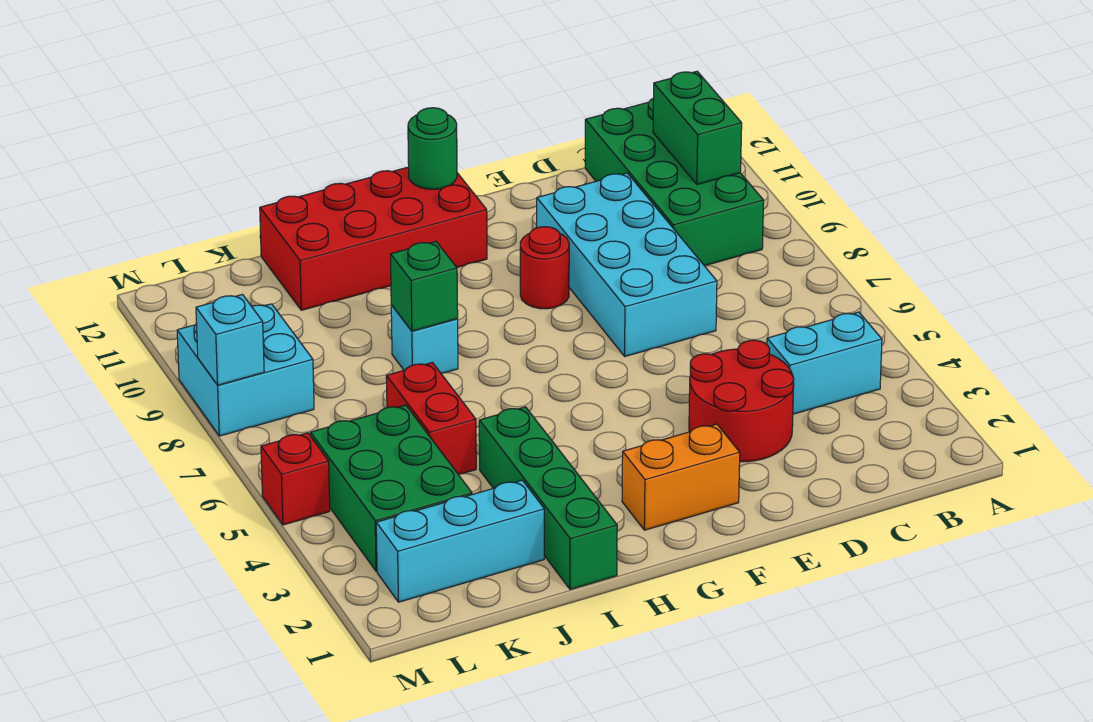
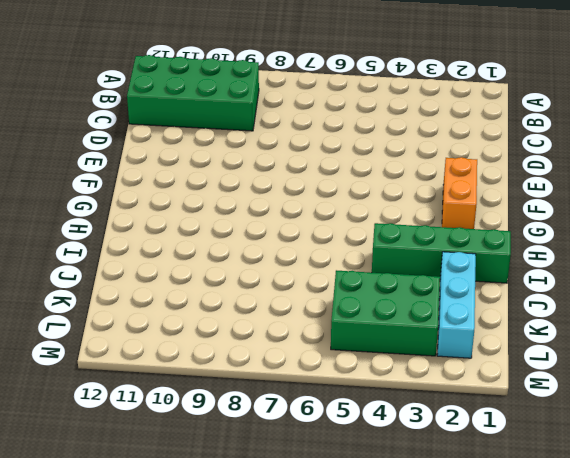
none -> cyan 1x2 brick [767,312,882,414]
none -> red 2x2 round brick [689,340,794,462]
none -> cyan 2x4 brick [537,173,717,356]

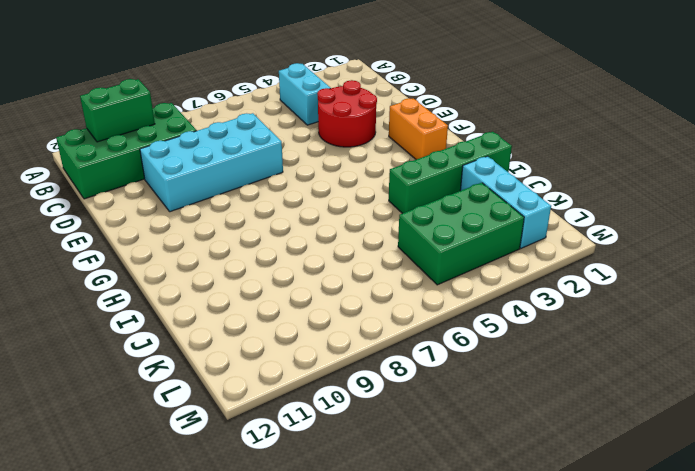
none -> red 1x1 round brick [520,227,569,309]
none -> red 2x4 brick [260,167,487,310]
none -> cyan 1x1 brick [391,305,458,373]

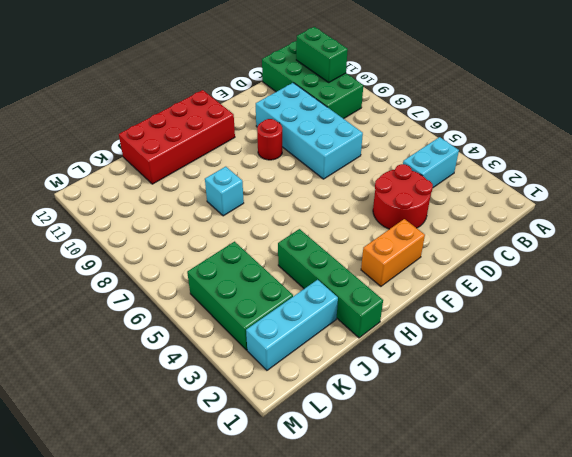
none -> red 1x2 brick [386,362,476,474]
none -> cyan 2x2 brick [177,304,314,436]
none -> red 1x1 brick [261,433,330,525]

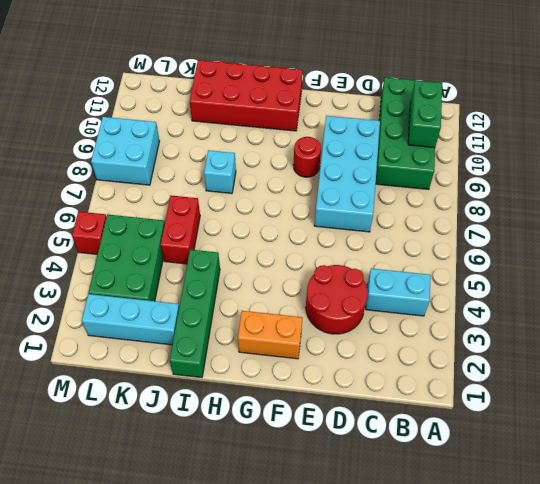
none -> green 1x1 round brick [408,108,457,189]
none -> green 1x1 brick [390,241,458,331]
none -> cyan 1x1 brick [196,294,264,385]

